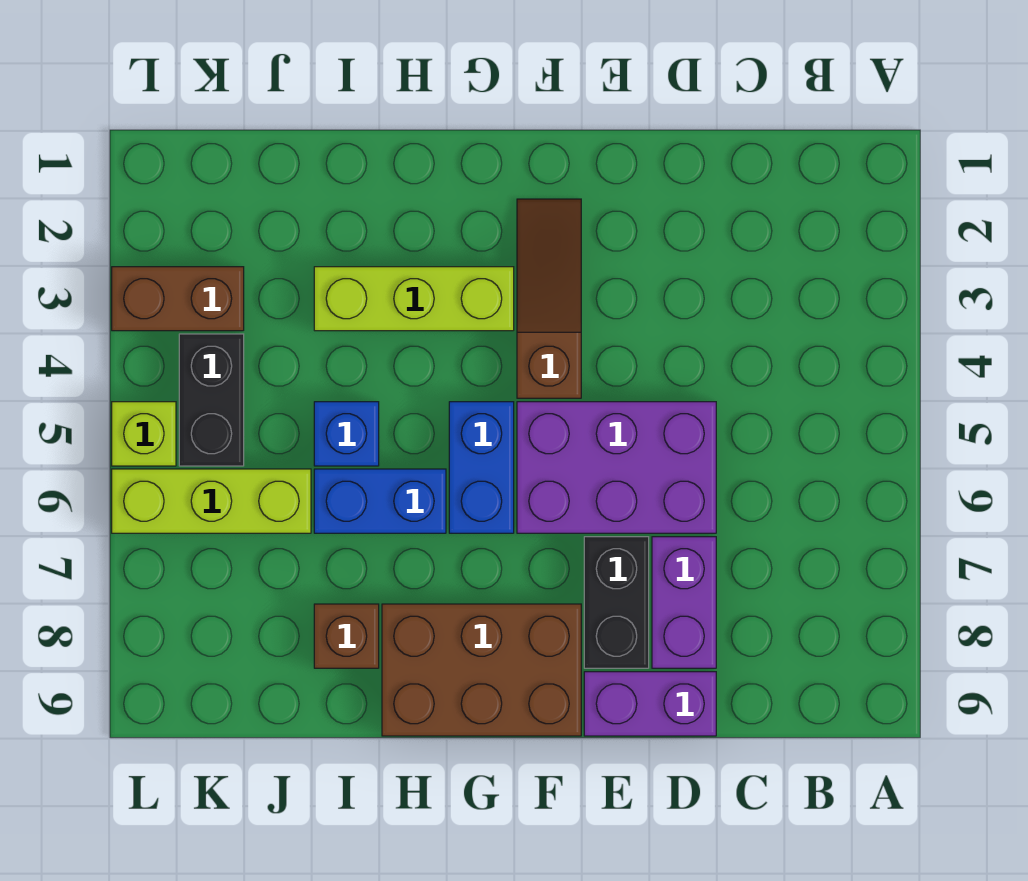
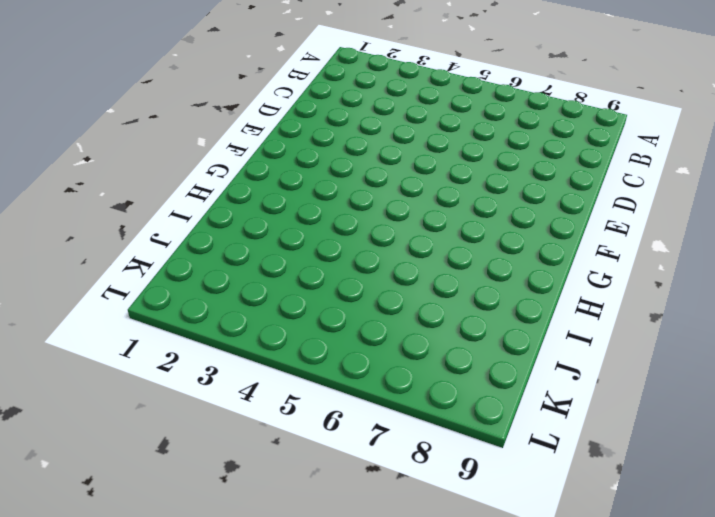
none -> purple 2x3 brick [517,402,716,533]
none -> purple 1x2 brick [652,537,716,668]
none -> purple 1x2 brick [584,672,716,736]

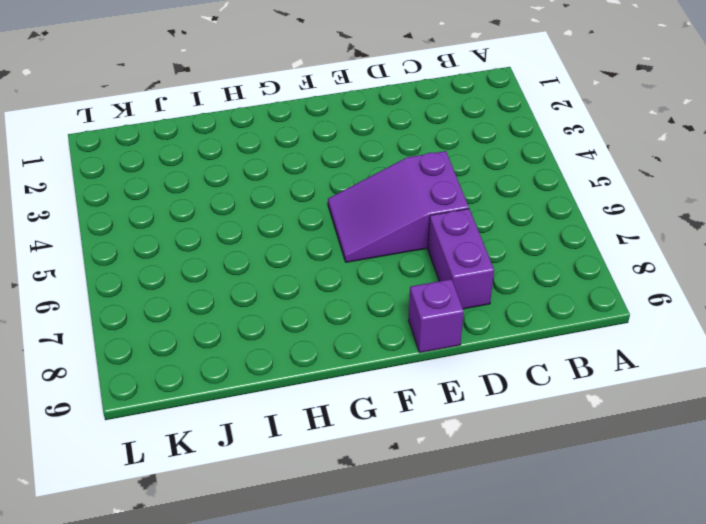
purple 2x3 slope [328,151,469,262] -> purple 2x3 brick [517,402,716,533]
purple 1x1 brick [409,279,464,353] -> purple 1x2 brick [584,672,716,736]
none -> black 1x2 brick [584,537,649,668]
none -> brown 1x3 slope [517,199,581,398]
none -> brown 2x3 brick [382,604,581,736]

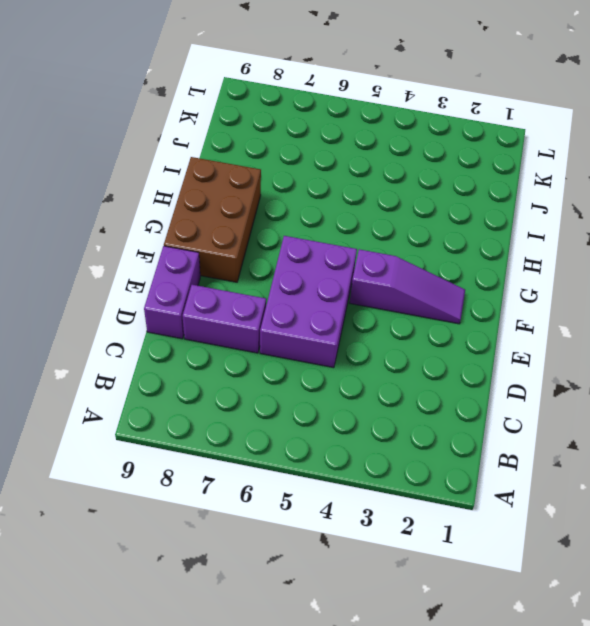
purple 1x3 slope [350,249,465,324] -> brown 1x3 slope [517,199,581,398]
none -> black 1x2 brick [584,537,649,668]
none -> lime 1x3 brick [314,267,514,331]
none -> blue 1x2 brick [449,402,514,533]

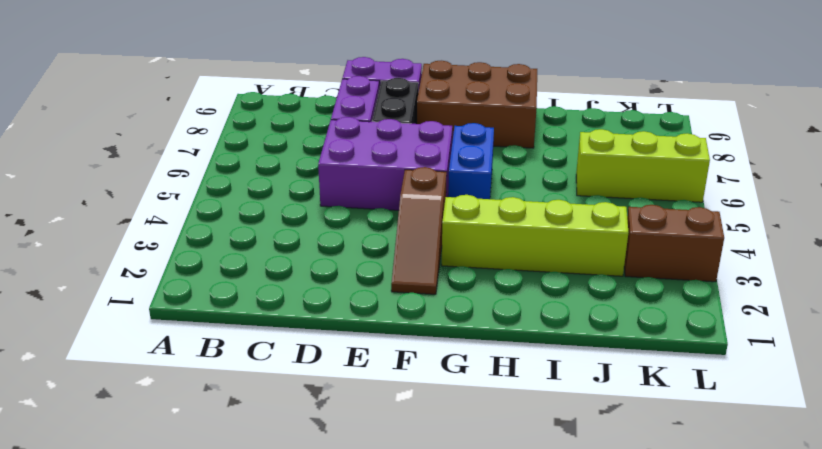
lime 1x4 brick [442,195,628,276] -> lime 1x3 brick [314,267,514,331]
none -> blue 1x2 brick [314,469,446,533]
none -> blue 1x1 brick [314,402,379,466]
none -> brown 1x1 brick [314,604,379,668]

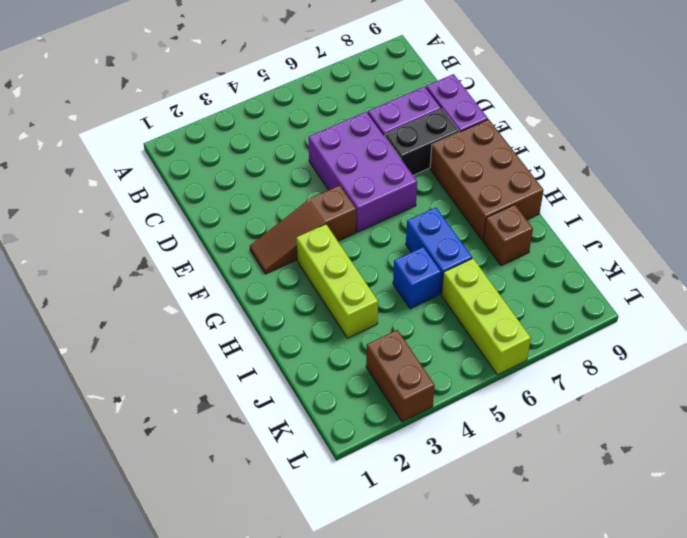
none -> blue 1x2 brick [449,402,514,533]
none -> black 1x2 brick [179,334,244,466]
none -> lime 1x1 brick [112,402,176,466]

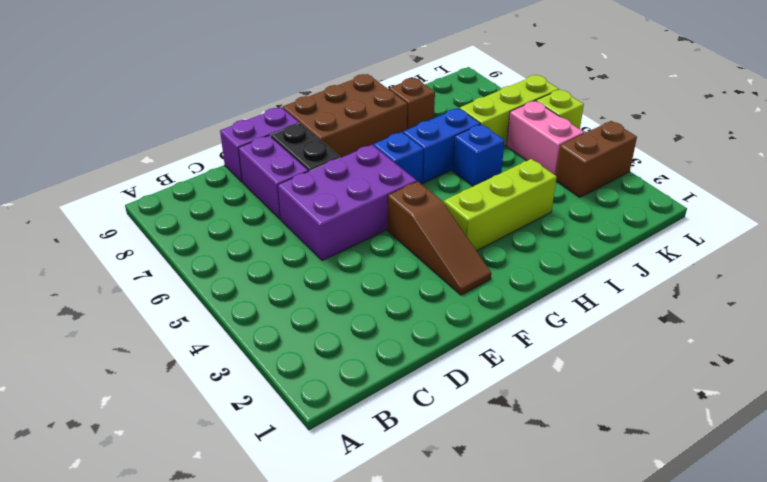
blue 1x1 brick [373,132,423,184] -> blue 1x2 brick [449,402,514,533]
pink 1x2 brick [506,101,584,175] -> black 1x2 brick [179,334,244,466]

